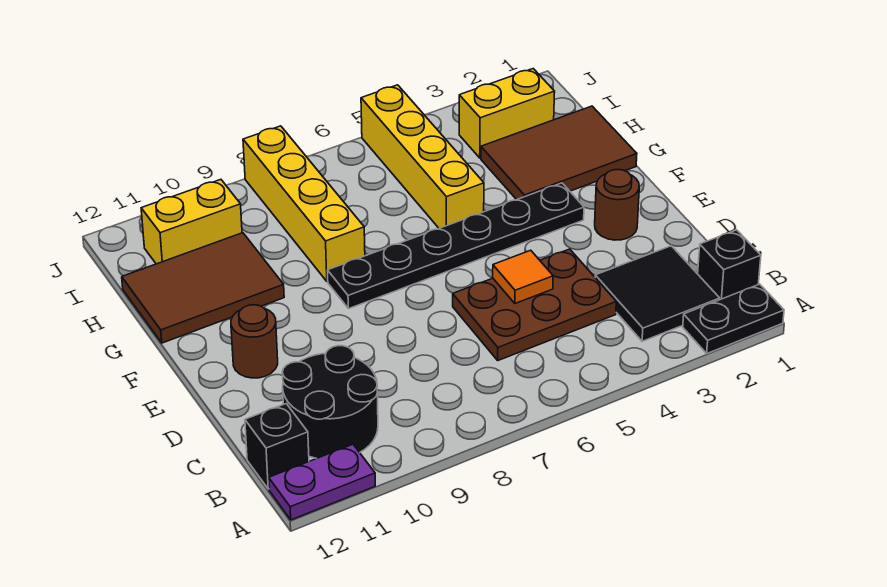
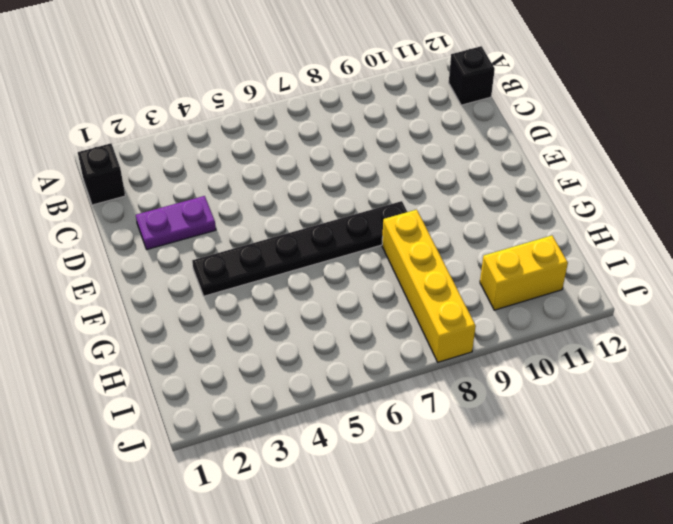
purple 1x2 plate [136,196,216,249] -> purple 1x2 plate moved to [269,444,375,520]
none -> black 1x2 plate [683,284,784,353]
none -> black 2x2 tile [595,246,720,341]
none -> black 2x2 round brick [282,346,378,458]

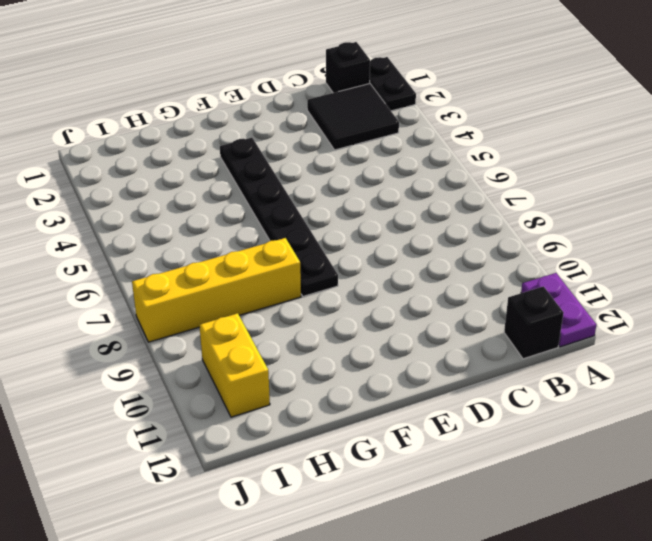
none -> black 2x2 round brick [282,346,378,458]
none -> brown 2x3 plate [453,249,616,360]
none -> brown 1x1 round brick [595,170,639,240]

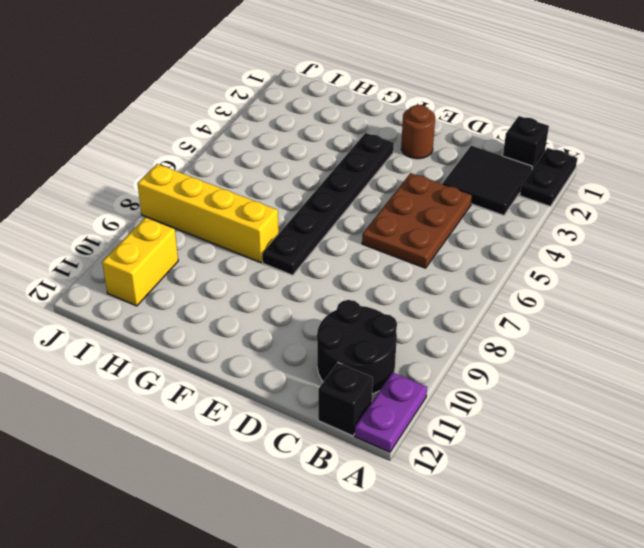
none -> brown 1x1 round brick [231,305,278,378]
none -> brown 2x3 tile [481,106,637,200]
none -> yellow 1x4 brick [361,85,484,228]

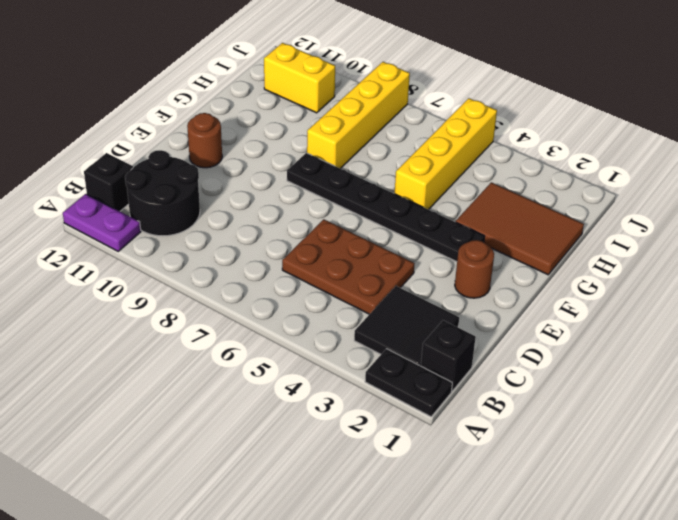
none -> brown 2x3 tile [122,233,284,343]
none -> yellow 1x2 brick [459,69,555,158]
none -> orange 1x1 tile [493,250,553,303]

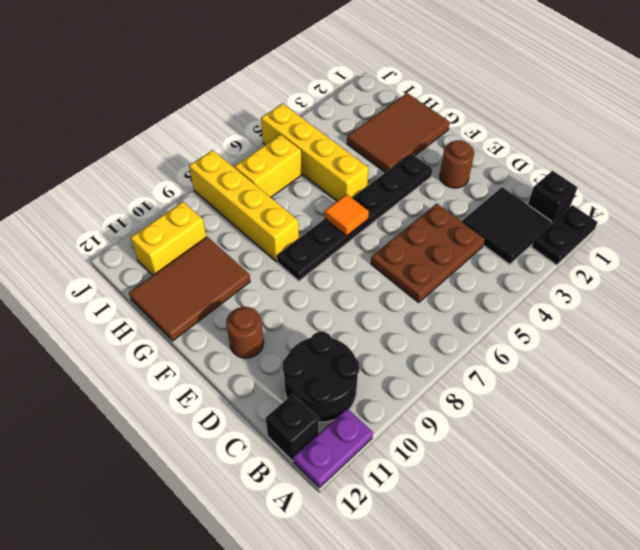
orange 1x1 tile [325,194,369,236] -> orange 1x1 tile moved to [493,250,553,303]
yellow 1x2 brick [235,134,302,197] -> yellow 1x2 brick moved to [459,69,555,158]

